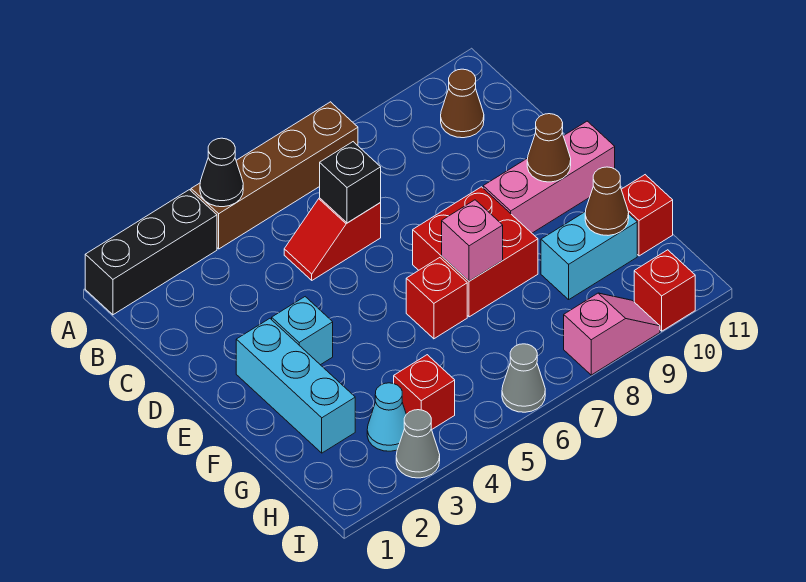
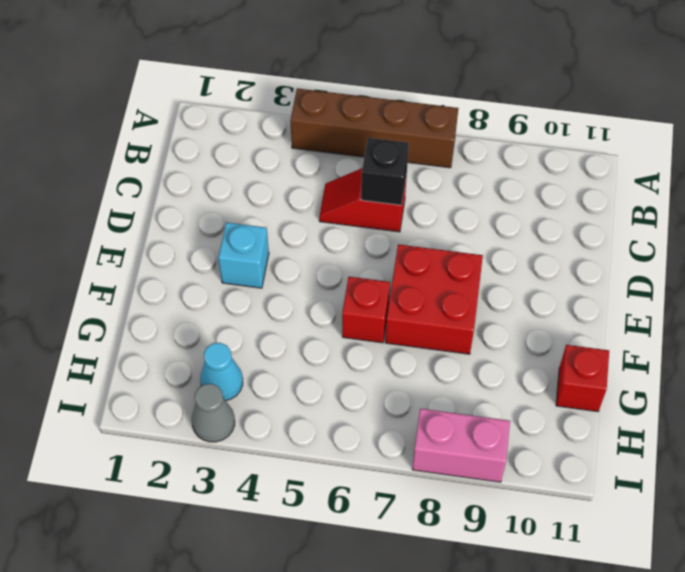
pink 1x2 brick [412,409,510,482] -> pink 1x2 slope [564,293,660,375]
none -> black 1x3 brick [85,190,217,315]
none -> brown 1x1 cone [441,69,484,138]
none -> cyan 1x3 brick [236,319,355,453]

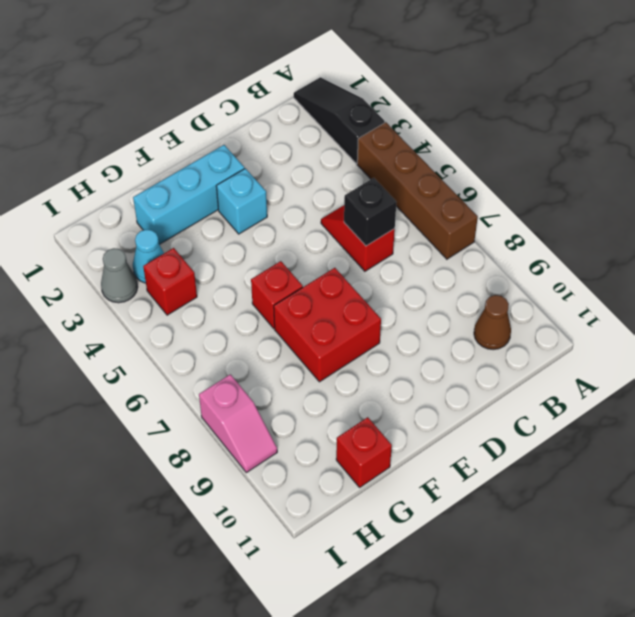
black 1x3 slope [294,77,385,164] -> black 1x3 brick [85,190,217,315]
none -> pink 1x3 brick [483,121,615,233]
none -> cyan 1x2 brick [541,211,637,300]
none -> grey 1x1 cone [502,344,545,412]

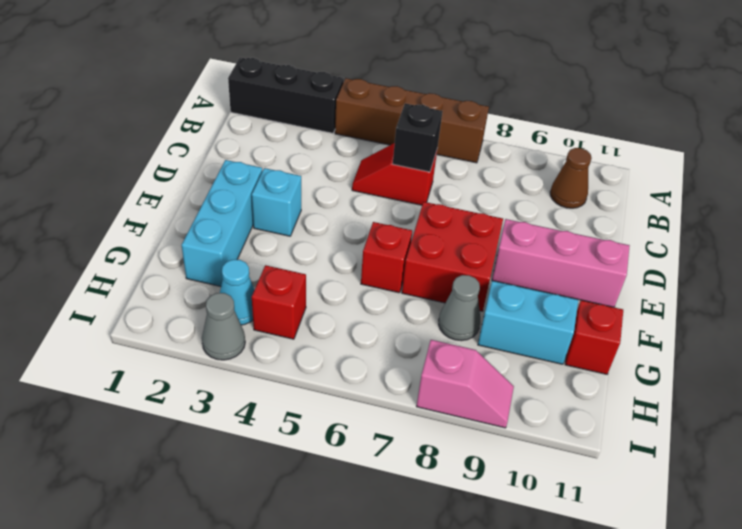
grey 1x1 cone [439,275,480,341] -> grey 1x1 cone moved to [502,344,545,412]
none -> red 1x1 brick [634,250,695,331]
none -> black 1x1 cone [200,138,243,207]
none -> brown 1x1 cone [527,114,571,182]

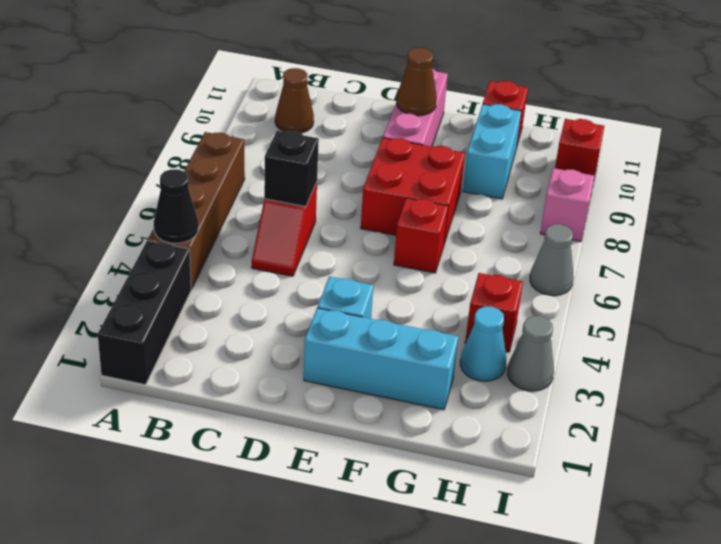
none -> pink 1x1 brick [442,200,503,281]
none -> brown 1x1 cone [585,167,629,235]

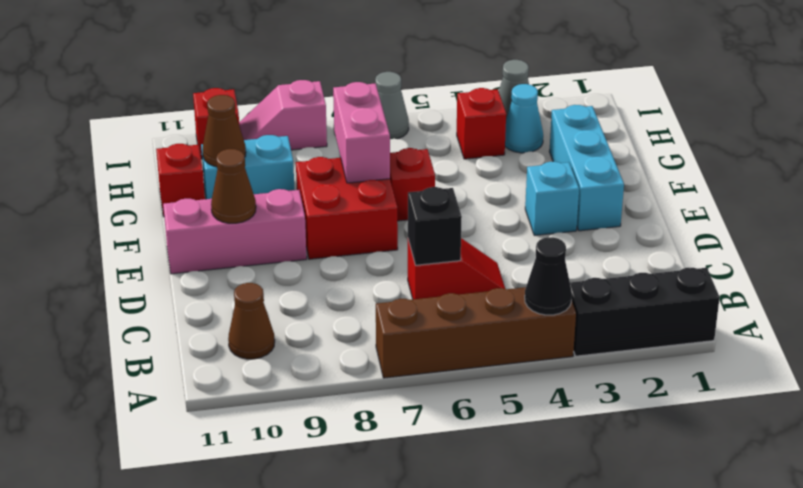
pink 1x2 brick [333,82,390,183] -> pink 1x1 brick [442,200,503,281]

